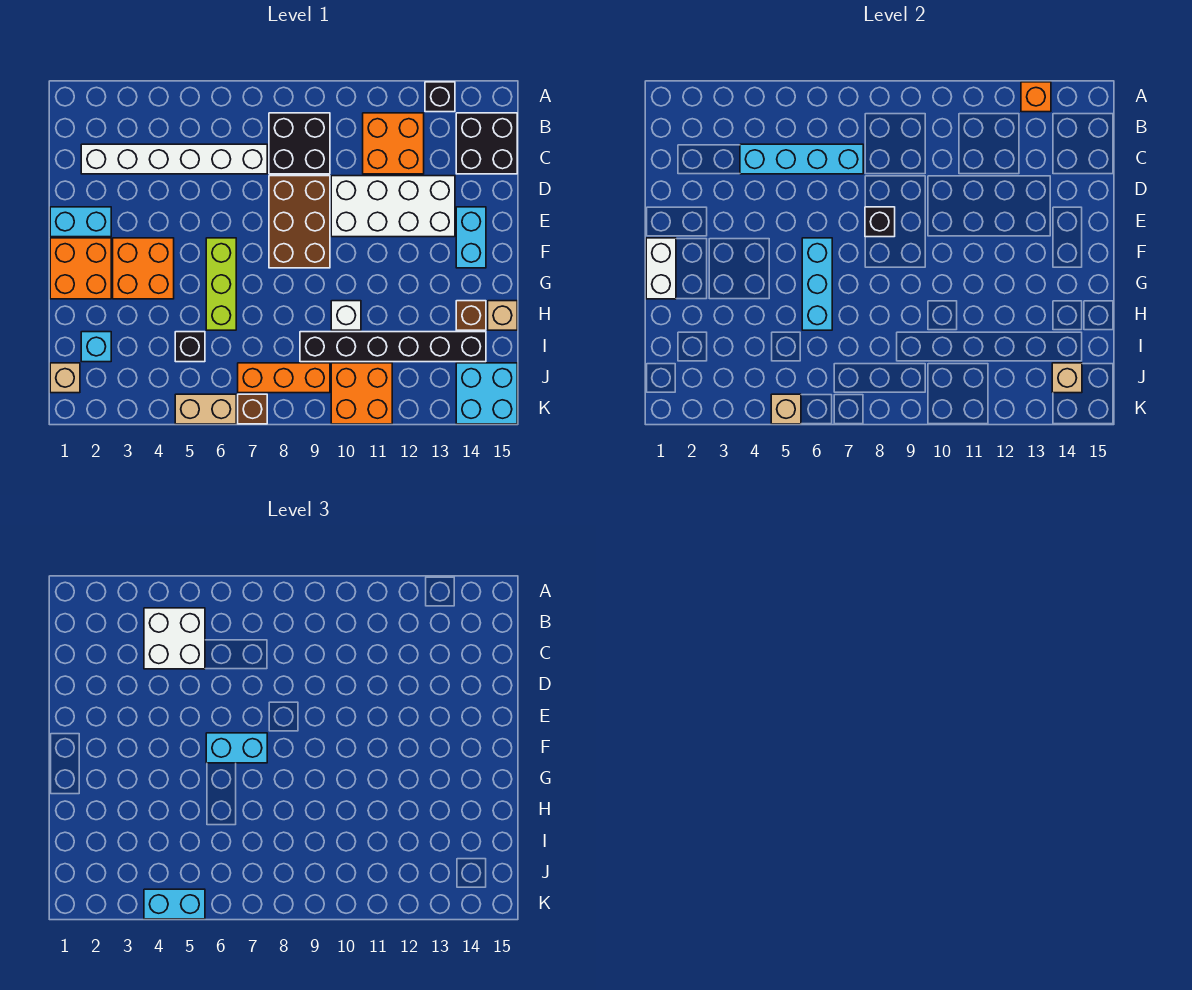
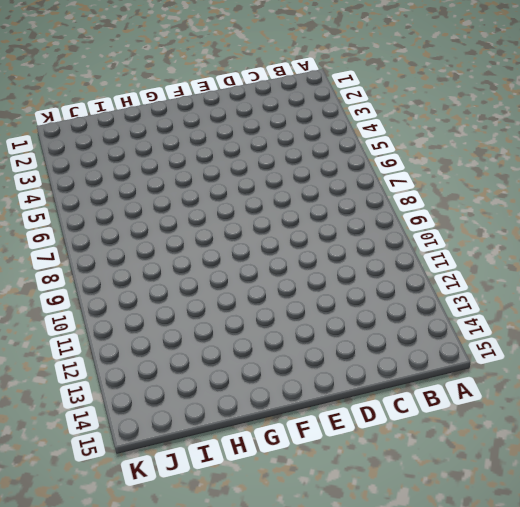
none -> black 1x1 brick [425,82,455,112]
none -> black 2x2 brick [269,113,330,174]
none -> orange 2x2 brick [363,113,424,174]
none -> black 2x2 brick [456,113,517,174]

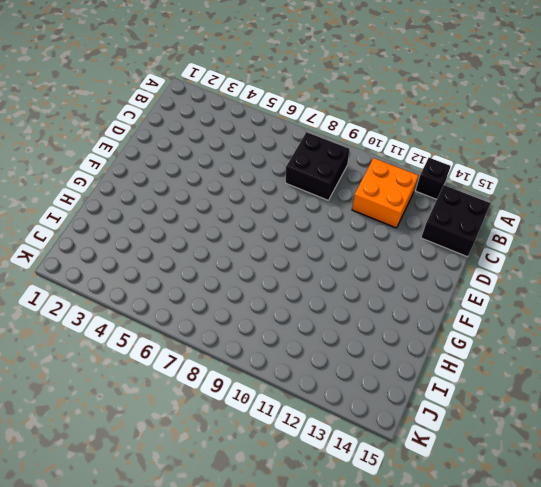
none -> white 1x6 brick [81,144,267,174]
none -> brown 2x3 brick [269,176,330,268]
none -> white 2x4 brick [331,176,455,237]
none -> cyan 1x2 brick [50,207,111,237]

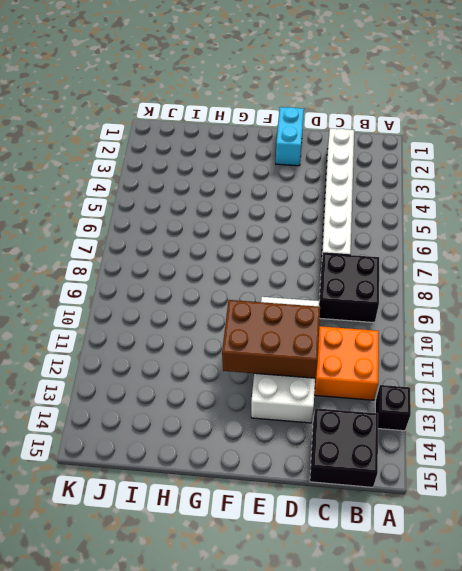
brown 2x3 brick [222,300,320,378] -> brown 2x3 brick moved to [269,176,330,268]
none -> cyan 1x2 brick [456,207,486,268]
none -> orange 2x2 brick [50,238,111,299]
none -> orange 2x2 brick [113,238,174,299]
none -> lime 1x3 brick [206,238,236,330]

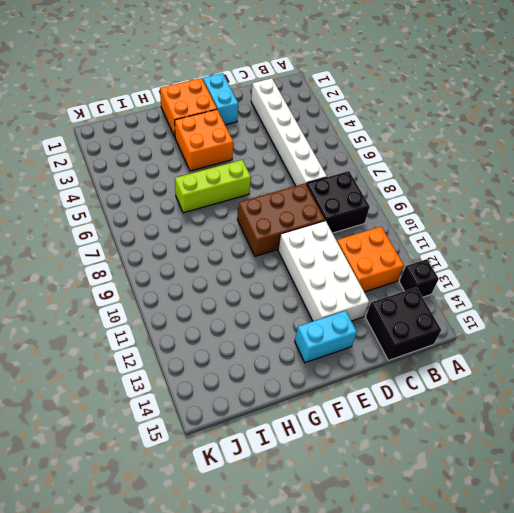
none -> white 1x1 brick [331,301,361,330]
none -> brown 1x1 brick [456,301,486,330]
none -> tan 1x1 brick [488,301,517,330]
none -> cyan 1x1 brick [81,332,111,362]

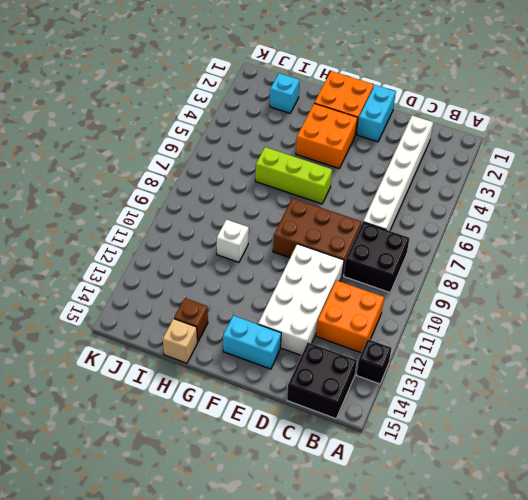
none -> black 1x1 brick [175,332,205,362]
none -> black 1x6 brick [300,332,486,362]
none -> tan 1x1 brick [50,363,80,393]
none -> orange 1x3 brick [238,363,330,393]

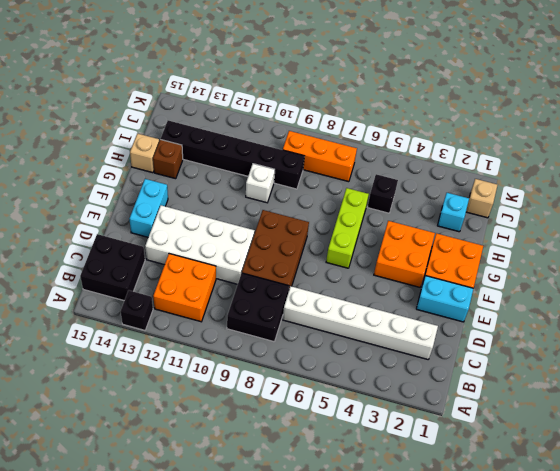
none -> orange 2x2 brick [331,363,392,424]
none -> cyan 2x2 brick [456,363,517,424]
none -> tan 1x2 brick [175,394,236,424]
none -> brown 1x1 brick [238,394,267,424]

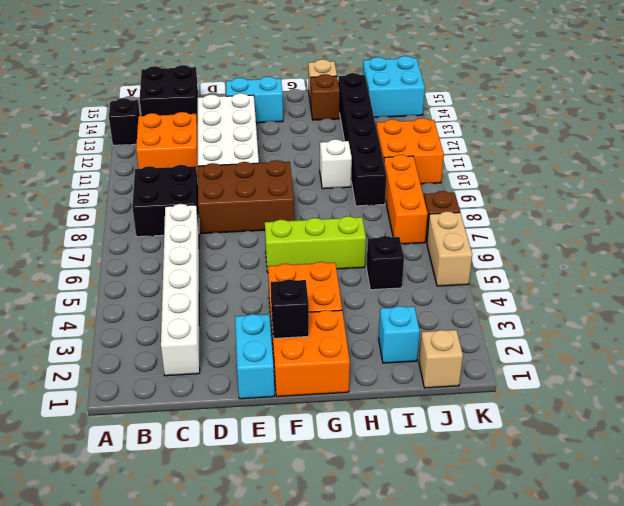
black 1x1 brick [271,279,309,338] -> black 1x1 brick moved to [865,207,895,237]
none -> orange 1x1 brick [1021,82,1051,112]
none -> cyan 1x4 brick [740,144,863,174]
none -> white 1x2 brick [646,238,676,299]
none -> cyan 1x3 brick [802,238,832,330]

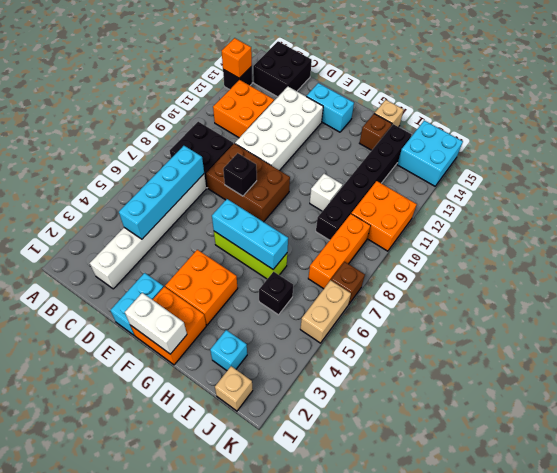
none -> tan 1x1 brick [1052,363,1082,393]
none -> tan 1x1 brick [771,394,801,424]
none -> white 2x2 brick [144,608,205,669]
none -> cyan 1x2 brick [206,733,267,763]

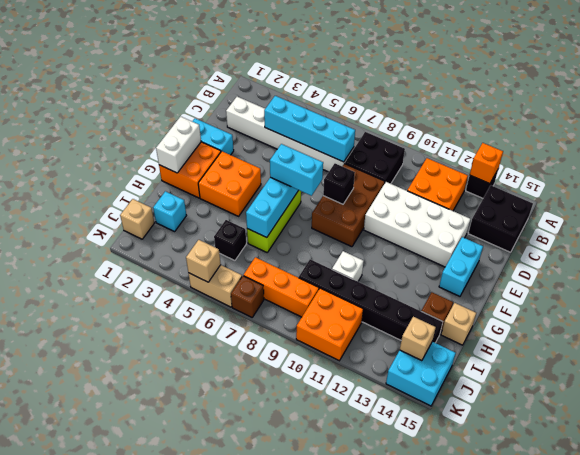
none -> white 2x2 brick [144,608,205,669]
none -> cyan 1x2 brick [144,889,205,919]

